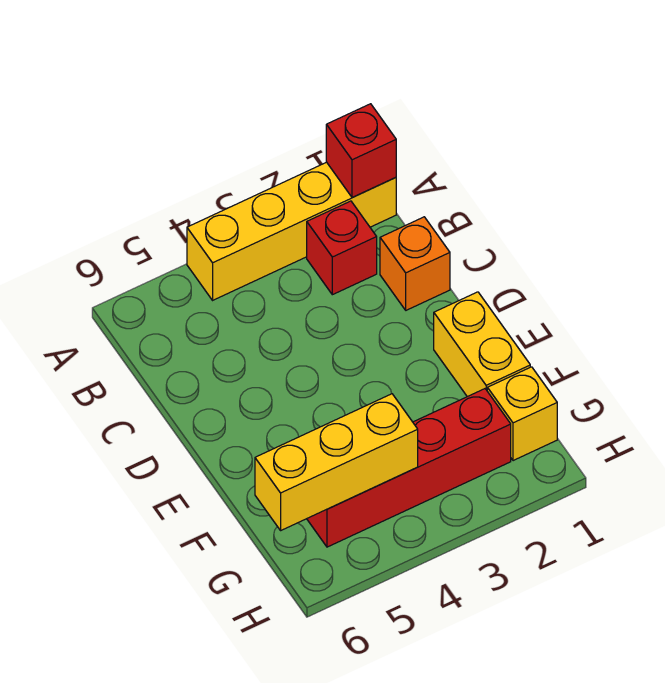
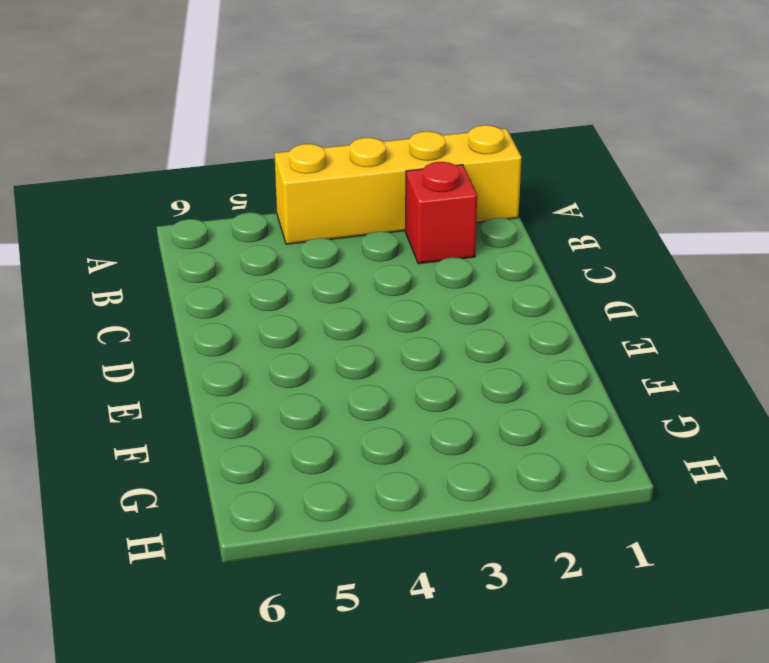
none -> orange 1x1 brick [380,217,450,310]
none -> yellow 1x2 brick [434,292,530,397]

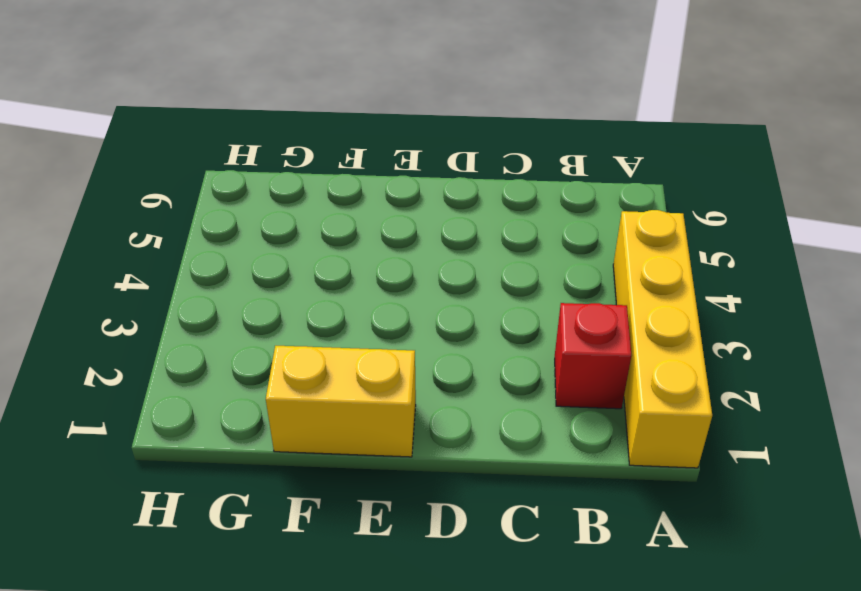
none -> orange 1x1 brick [380,217,450,310]
none -> yellow 1x1 brick [487,367,557,461]

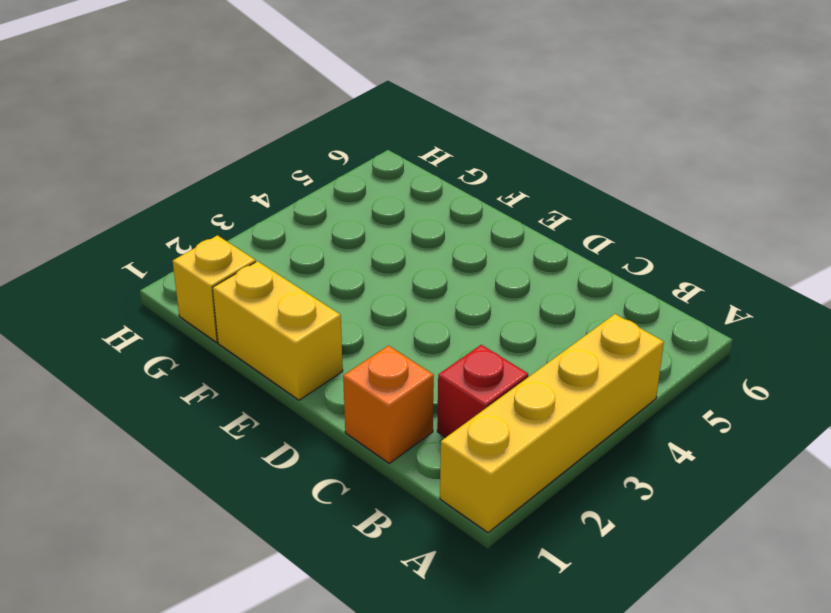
none -> red 1x4 brick [307,389,511,547]
none -> red 1x1 brick [326,104,396,198]

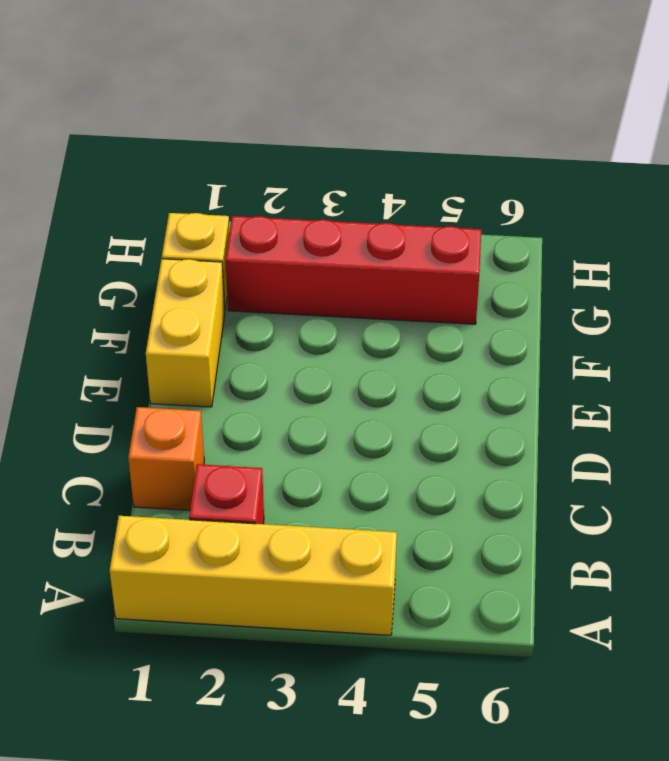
none -> red 1x1 brick [326,104,396,198]
none -> yellow 1x3 brick [255,394,418,530]

